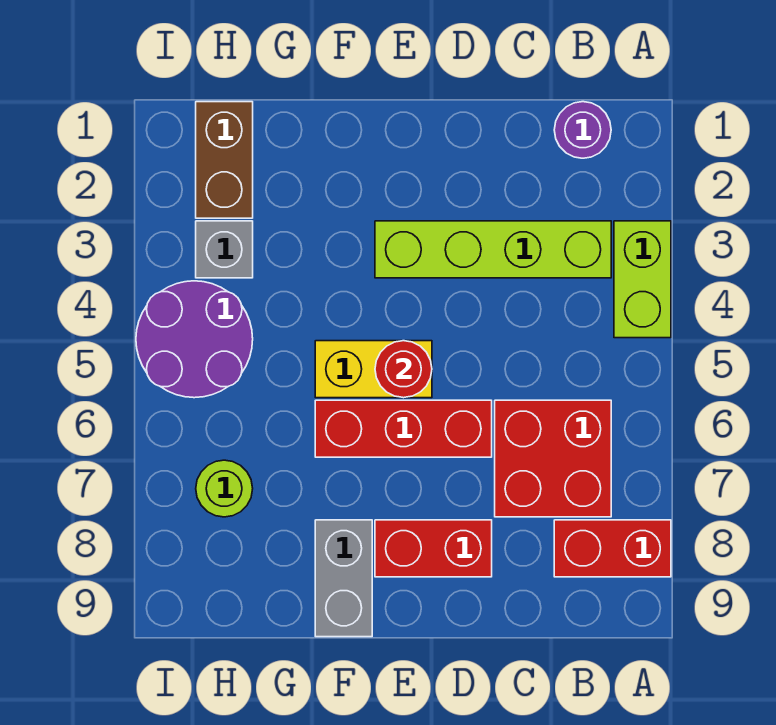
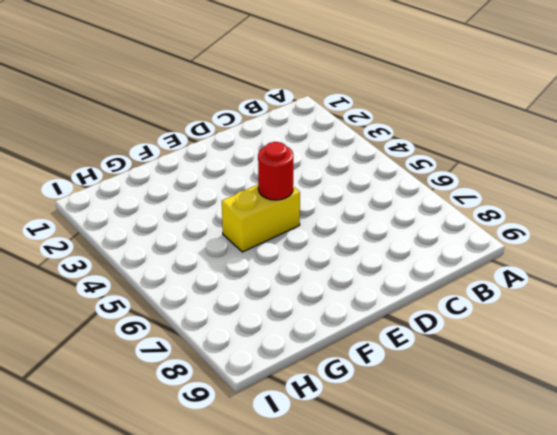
none -> lime 1x2 brick [614,221,671,338]
none -> red 1x2 brick [554,520,671,577]
none -> purple 1x1 round brick [554,102,611,158]

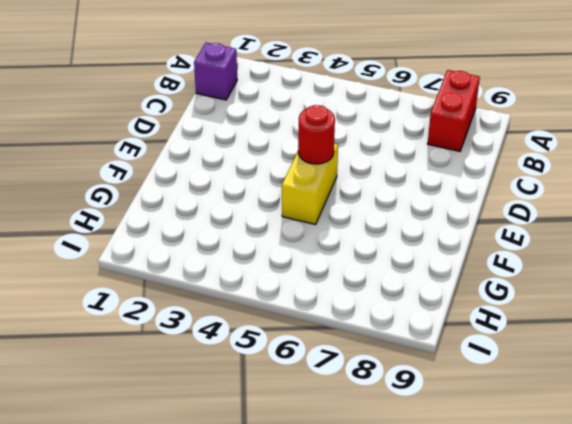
purple 1x1 brick [194,42,237,100] -> purple 1x1 round brick [554,102,611,158]
none -> lime 1x2 brick [614,221,671,338]
none -> lime 1x4 brick [375,221,611,278]
none -> red 2x2 brick [495,400,611,517]

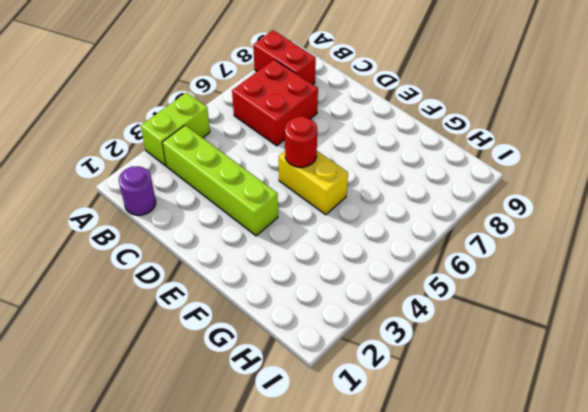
none -> red 1x3 brick [315,400,492,457]
none -> red 1x2 brick [375,520,492,577]
none -> grey 1x2 brick [315,520,372,637]

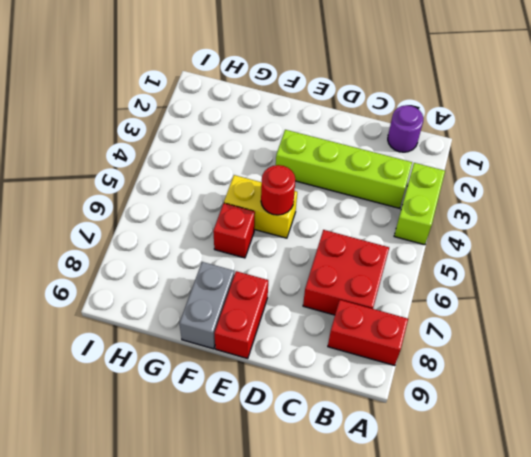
red 1x2 brick [214,271,268,359] -> red 1x2 brick turned to [375,520,492,577]
red 1x1 brick [213,203,255,258] -> red 1x3 brick [315,400,492,457]
none -> brown 1x2 brick [196,102,253,218]
none -> grey 1x1 brick [196,221,253,278]
none -> purple 2x2 round brick [136,281,253,398]

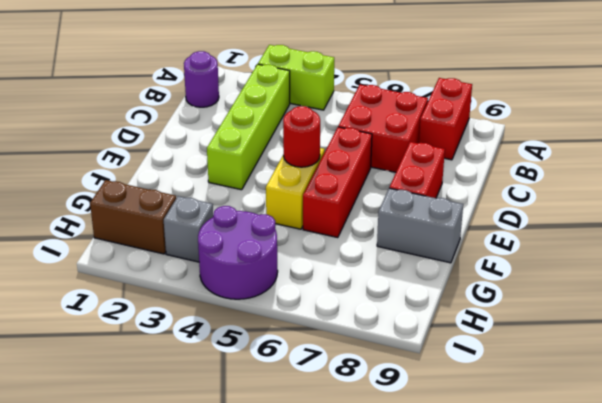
none -> lime 1x1 round brick [196,460,253,517]

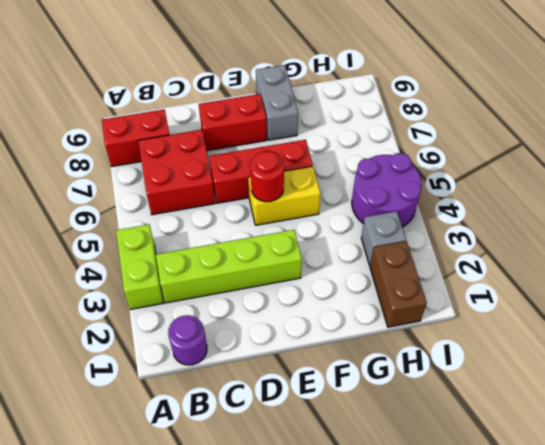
none -> lime 1x1 round brick [196,460,253,517]

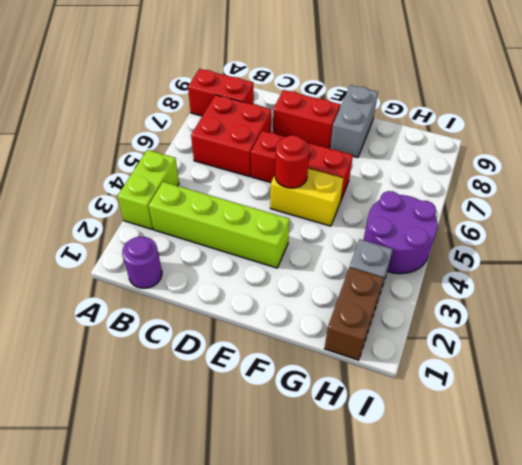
none -> lime 1x1 round brick [196,460,253,517]

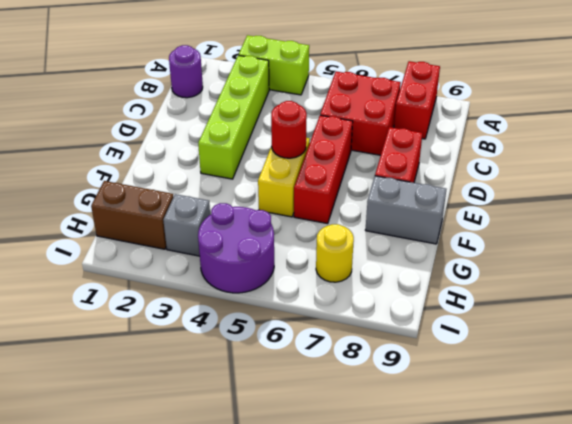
yellow 1x1 round brick [316,224,354,282] -> lime 1x1 round brick [196,460,253,517]

